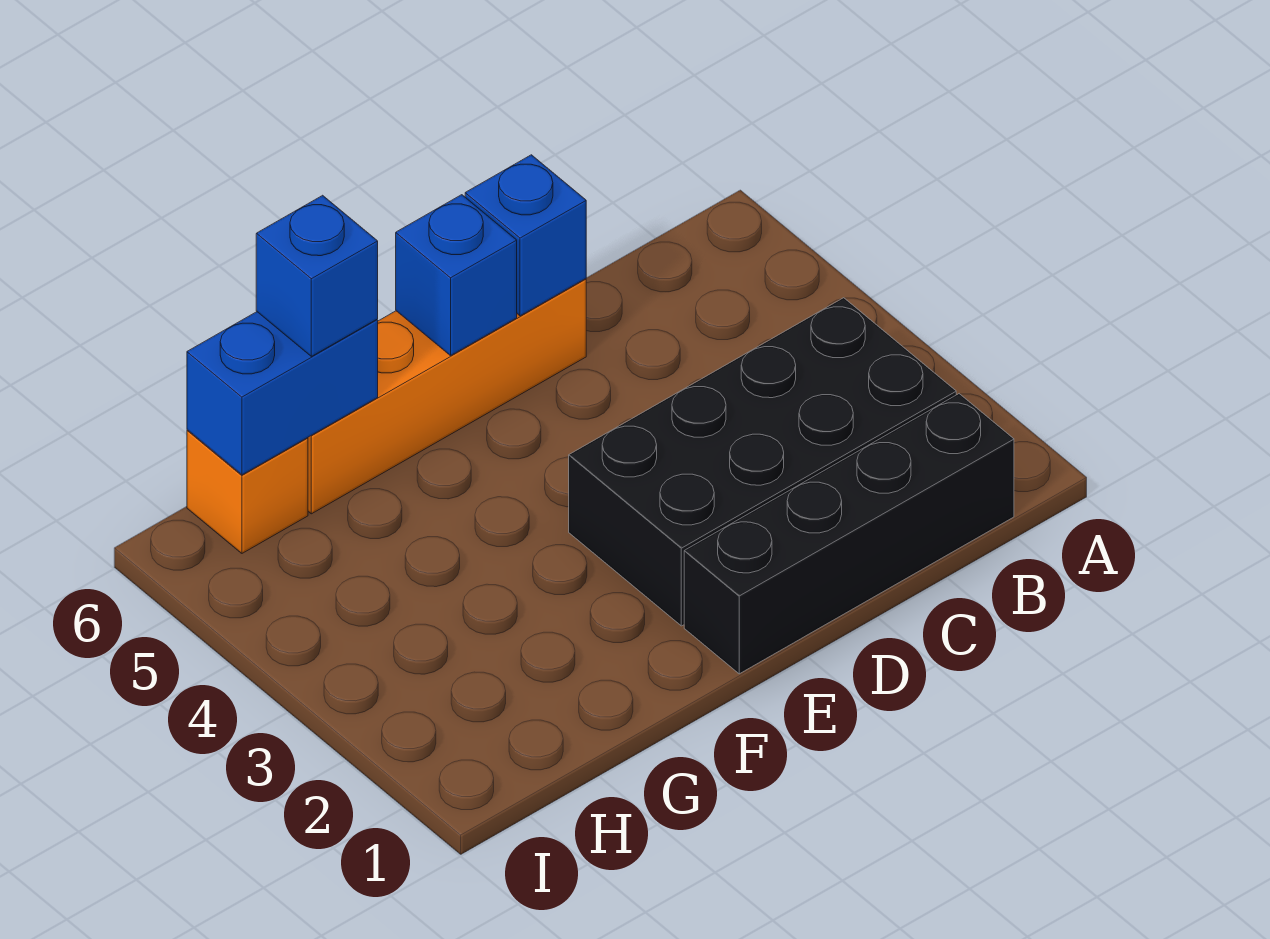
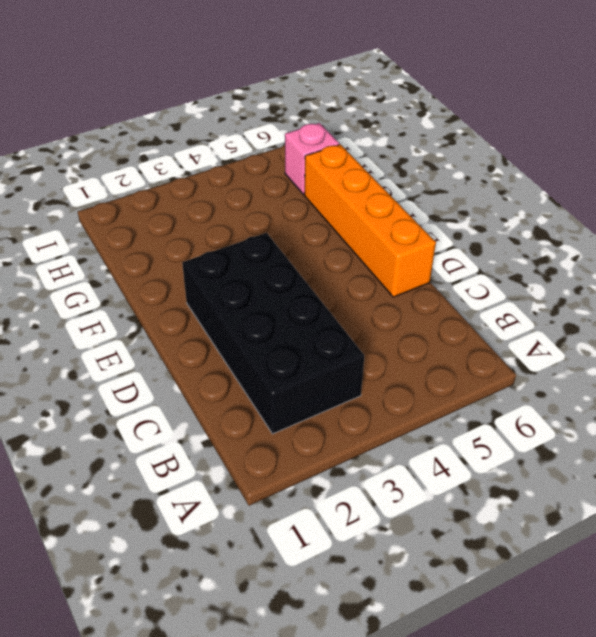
pink 1x1 brick [285,123,339,195] -> orange 1x1 brick [187,430,308,553]
none -> black 1x4 brick [684,394,1014,674]
none -> blue 1x1 brick [465,155,586,316]

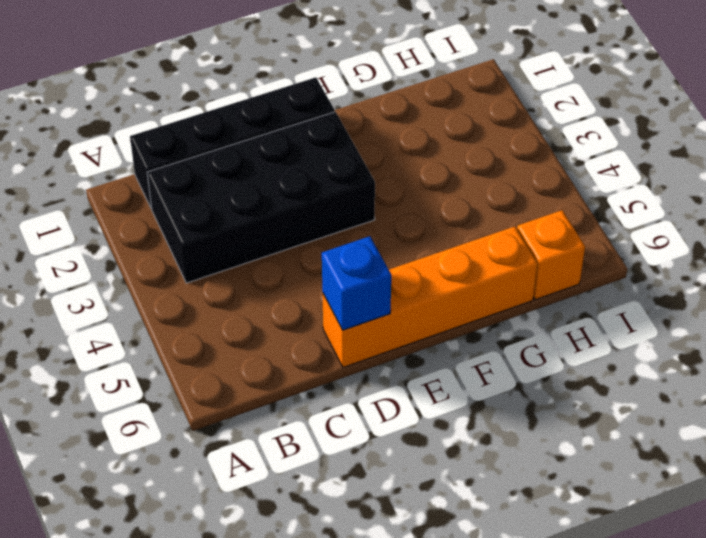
none -> blue 1x1 brick [396,195,517,356]
none -> blue 1x2 brick [187,312,378,475]

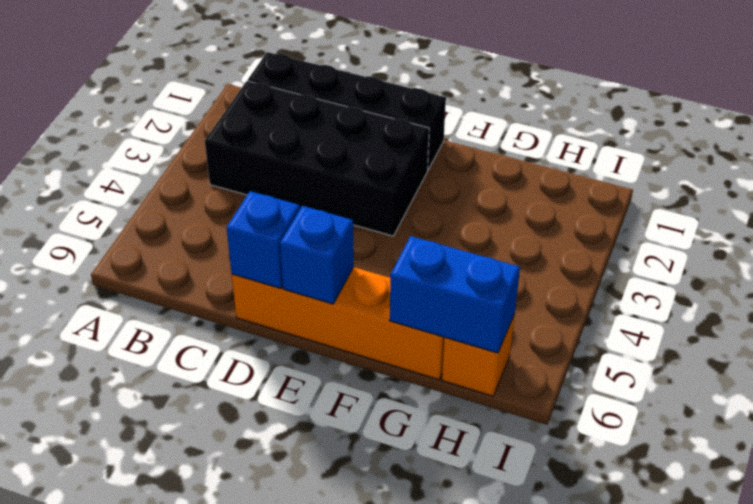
none -> blue 1x1 brick [256,195,378,356]

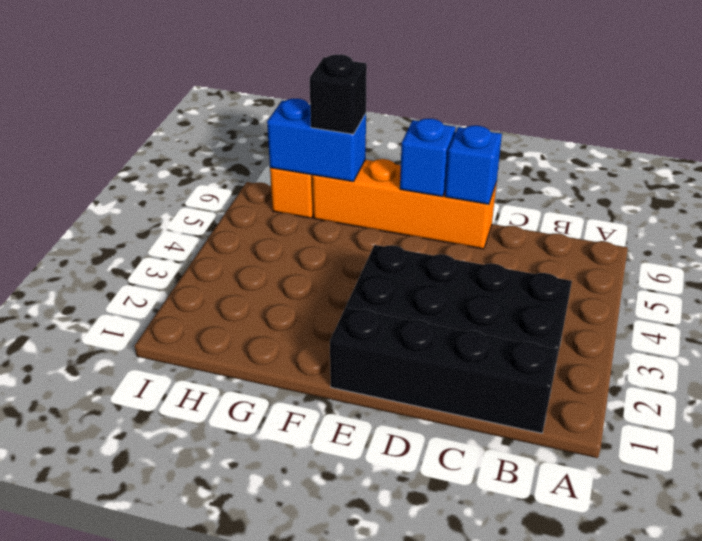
black 1x1 brick [310,55,367,134] -> blue 1x1 brick [256,195,378,356]

